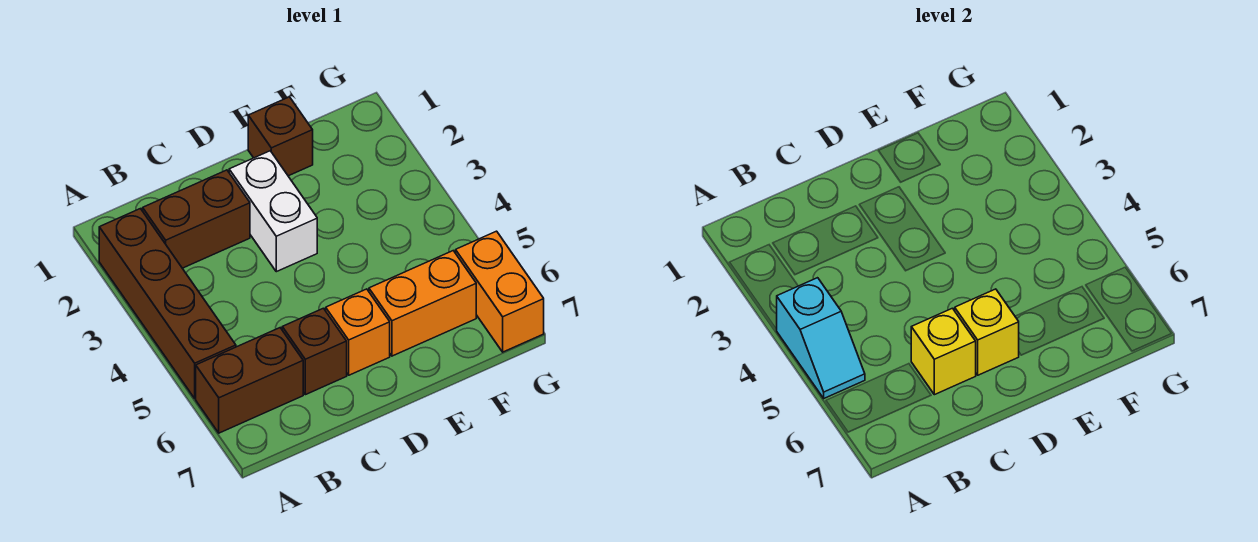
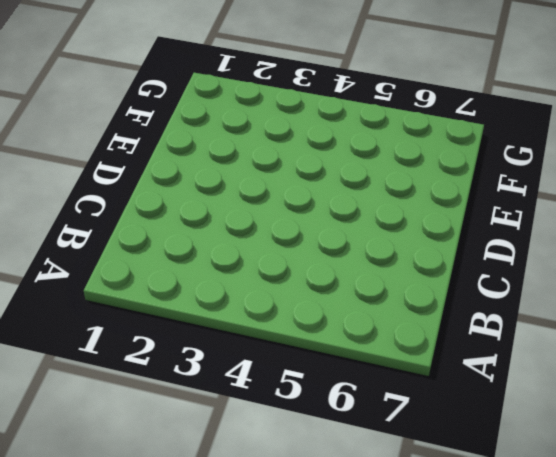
none -> brown 1x4 brick [99,209,236,398]
none -> brown 1x2 brick [196,328,303,433]
none -> brown 1x2 brick [143,170,250,268]

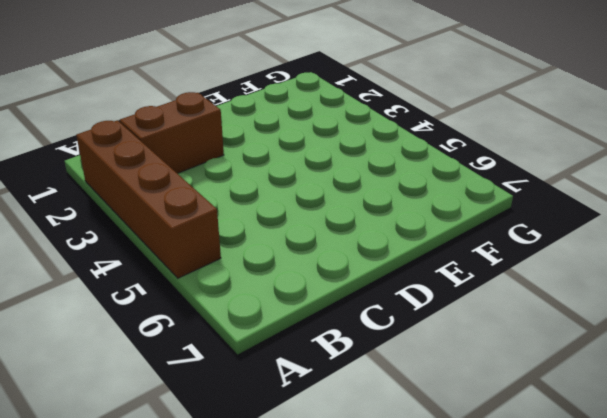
none -> brown 1x2 brick [196,328,303,433]
none -> brown 1x1 brick [282,308,347,395]
none -> white 1x2 brick [229,151,317,272]

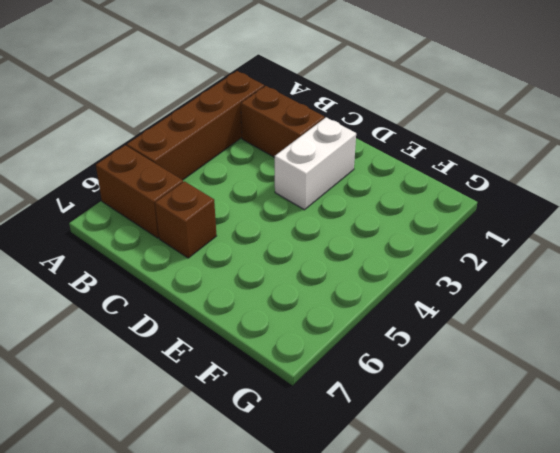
none -> orange 1x1 brick [326,289,390,375]
none -> brown 1x1 brick [248,97,313,176]
none -> orange 1x2 brick [369,251,476,356]

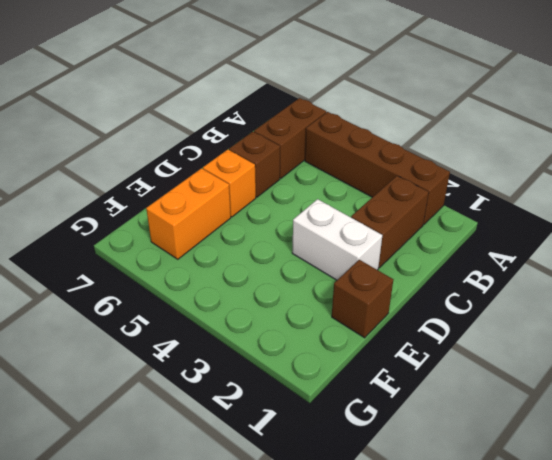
none -> orange 1x2 brick [456,231,544,352]
none -> cyan 1x2 slope [776,278,865,398]
none -> yellow 1x1 brick [911,308,976,395]

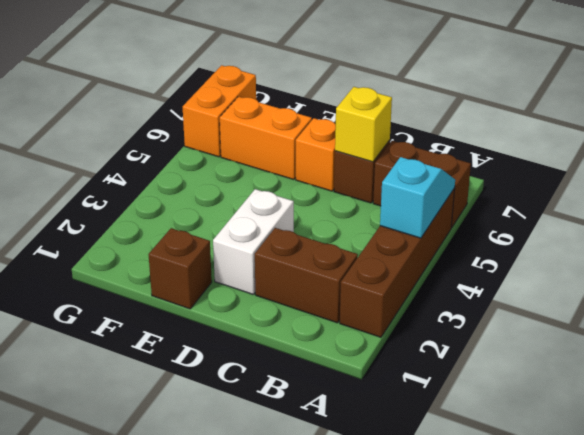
none -> yellow 1x1 brick [955,289,1019,375]

